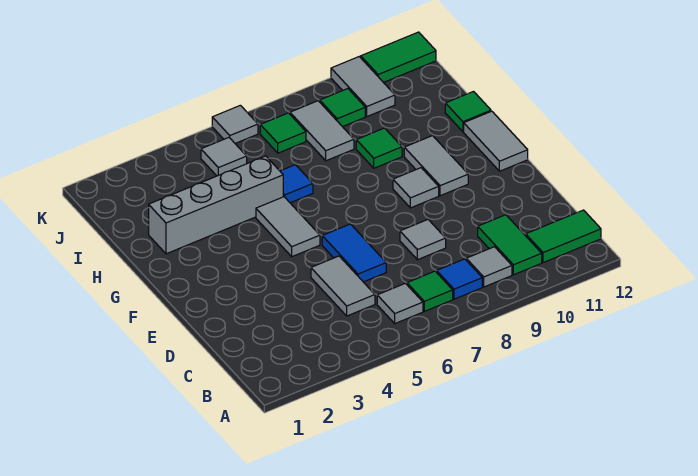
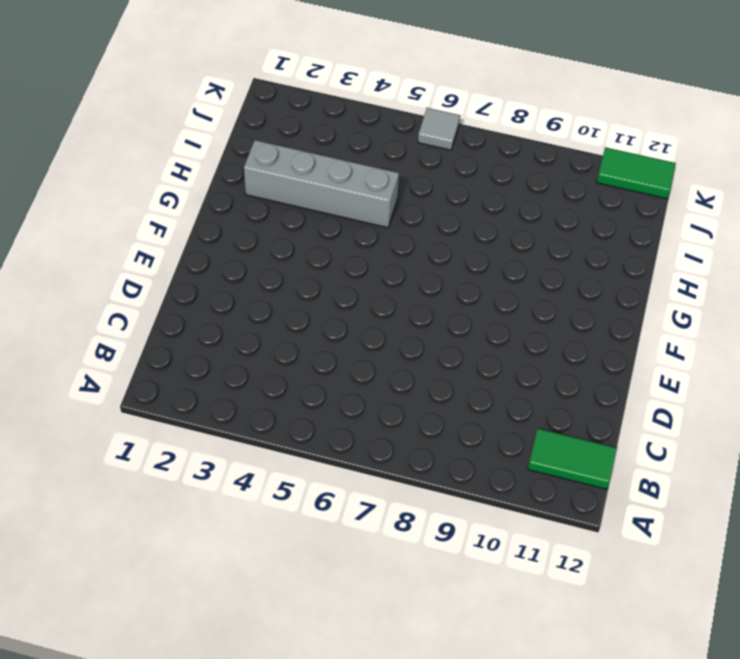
none -> grey 1x1 tile [377,283,423,323]
none -> green 1x1 tile [407,271,453,311]
none -> blue 1x1 tile [437,259,482,299]

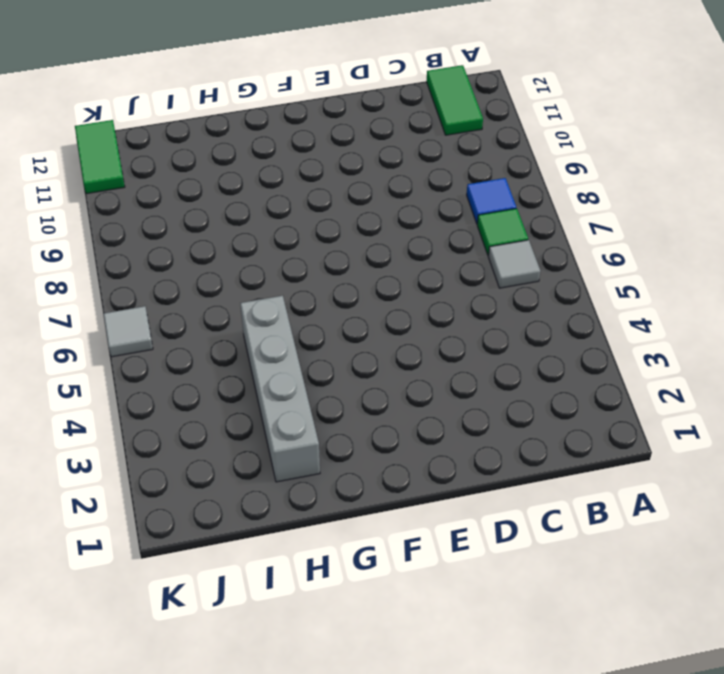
none -> grey 1x1 tile [466,247,512,287]
none -> green 1x2 tile [478,215,542,275]
none -> grey 1x2 tile [311,256,375,316]

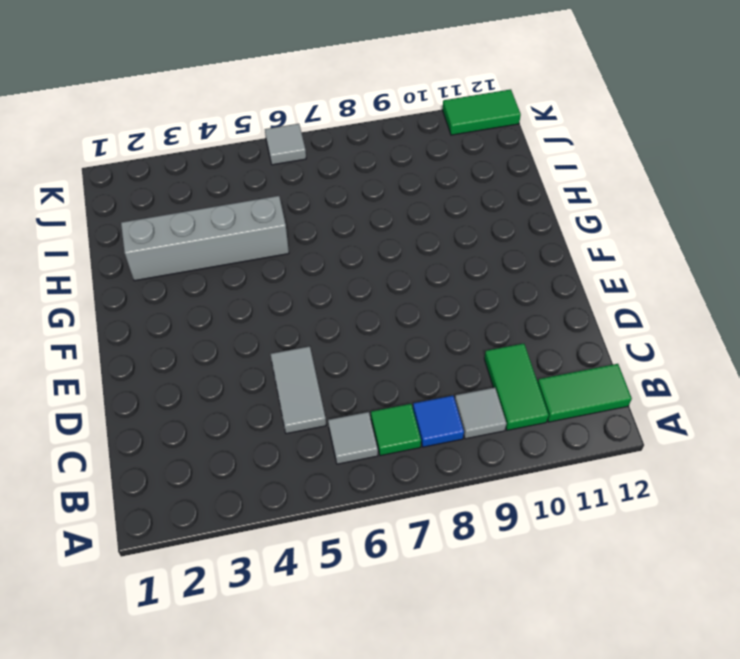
none -> blue 1x2 tile [322,224,386,282]
none -> grey 1x1 tile [400,220,446,260]
none -> grey 1x2 tile [256,197,320,257]

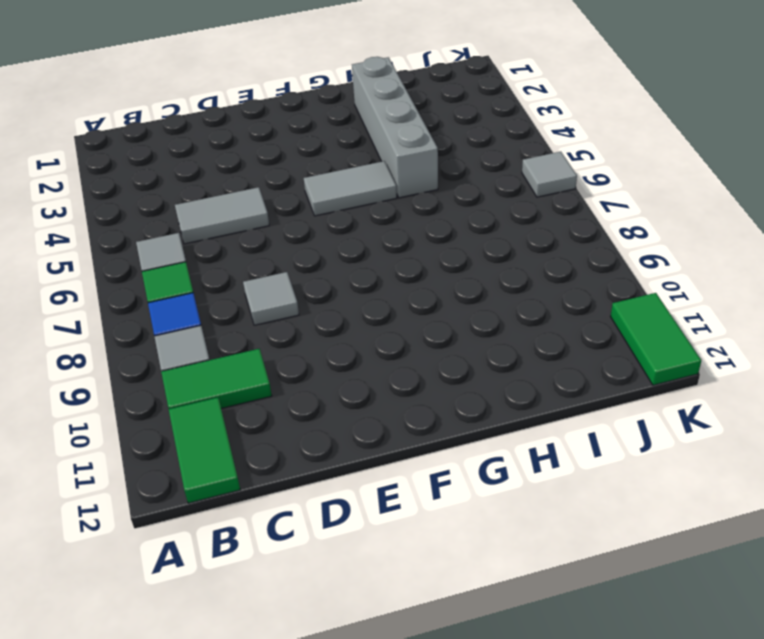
none -> blue 1x2 tile [322,224,386,282]
none -> grey 1x1 tile [393,168,439,208]
none -> grey 1x2 tile [404,136,468,196]

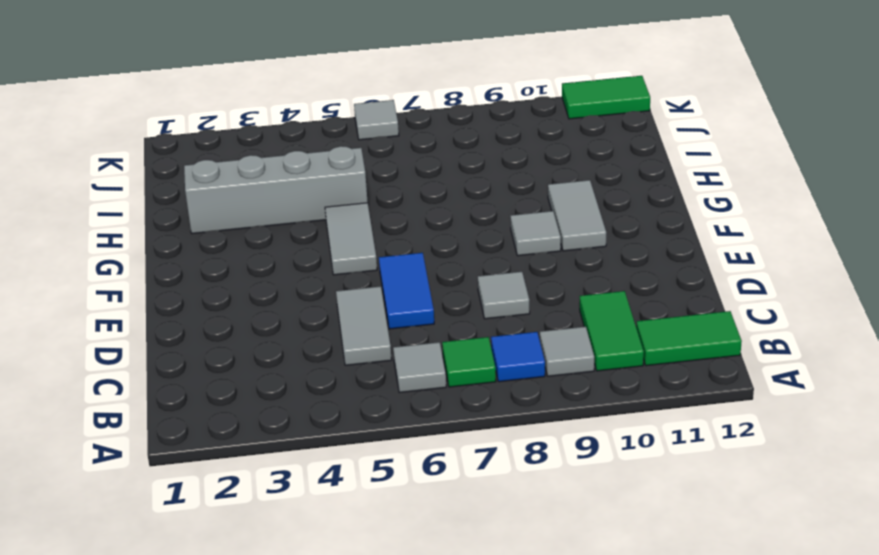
none -> grey 1x2 tile [464,111,528,171]
none -> blue 1x1 tile [280,165,313,203]
none -> green 1x1 tile [356,128,402,168]

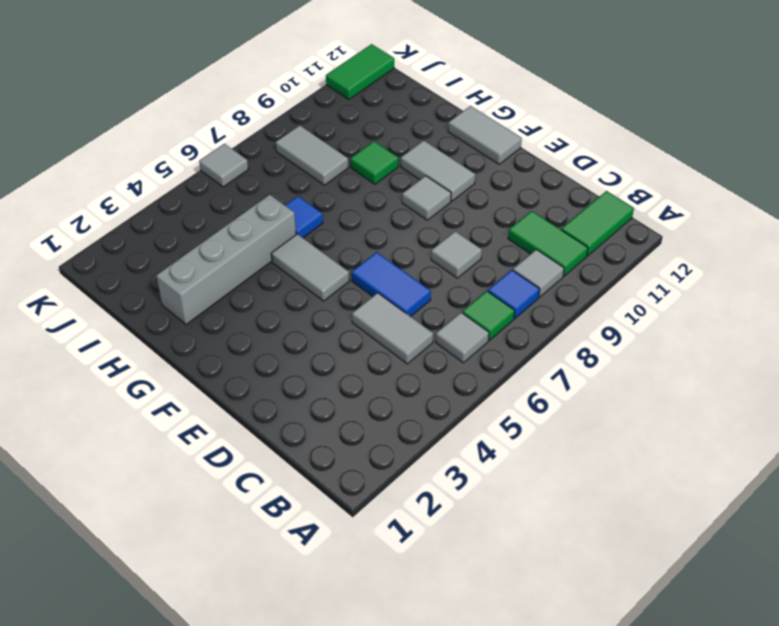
none -> green 1x1 tile [445,92,491,132]
none -> grey 1x1 tile [201,138,247,176]
none -> green 1x1 tile [260,113,306,153]

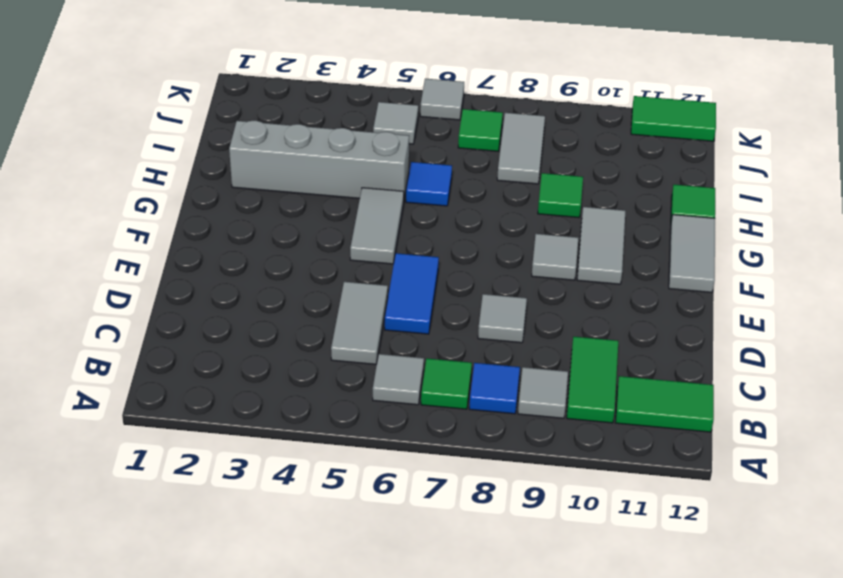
none -> green 1x1 tile [320,89,365,127]
none -> grey 1x2 tile [331,57,395,116]

